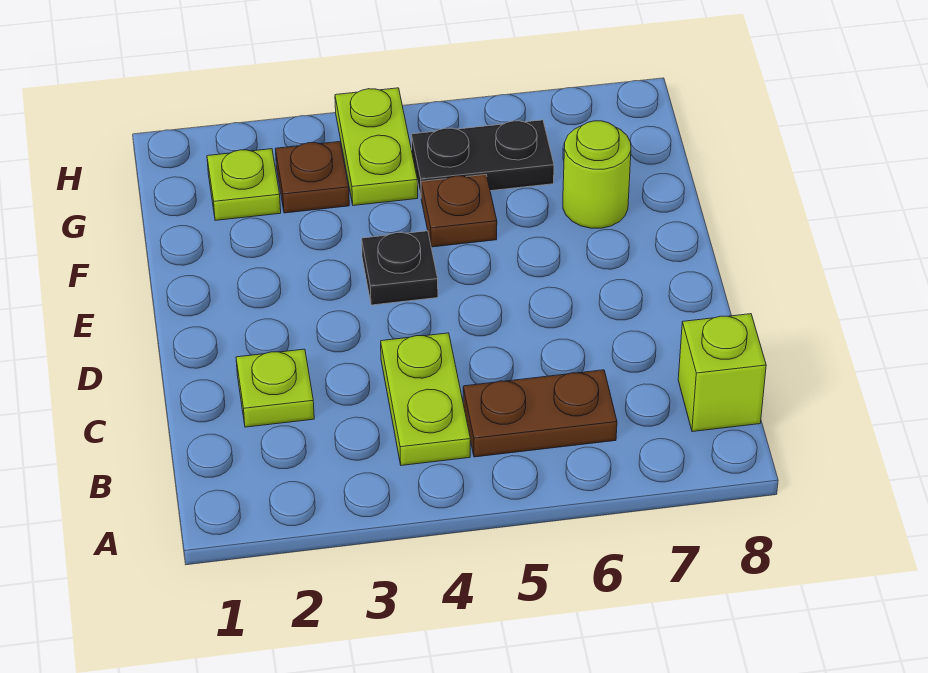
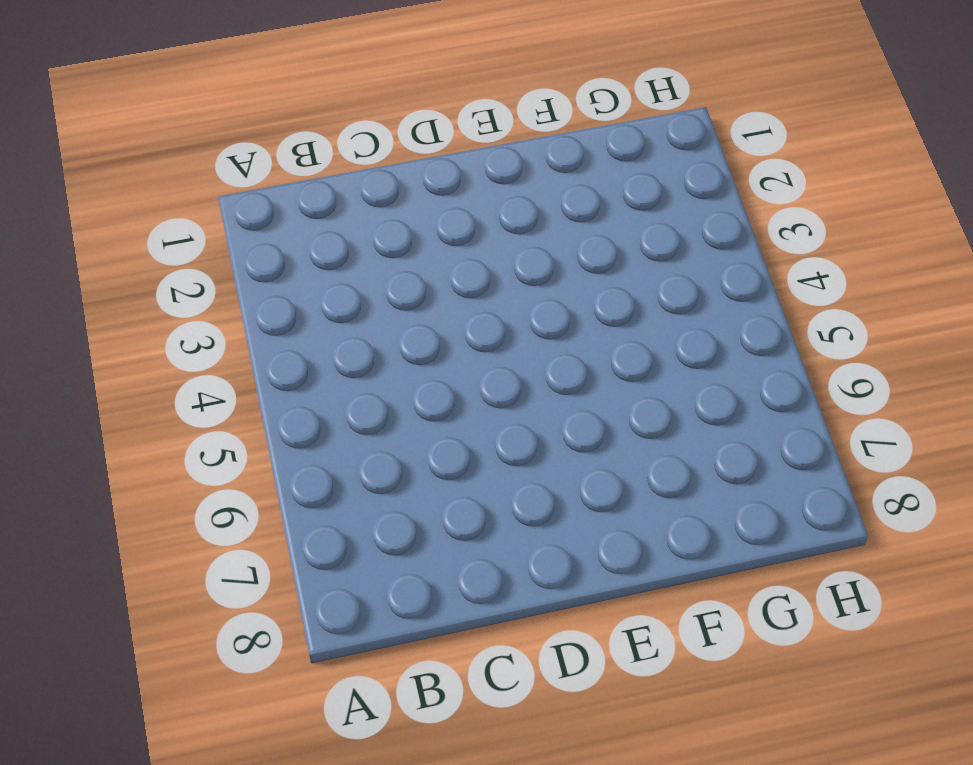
none -> lime 1x2 plate [381,333,470,465]
none -> brown 1x2 plate [463,370,617,457]

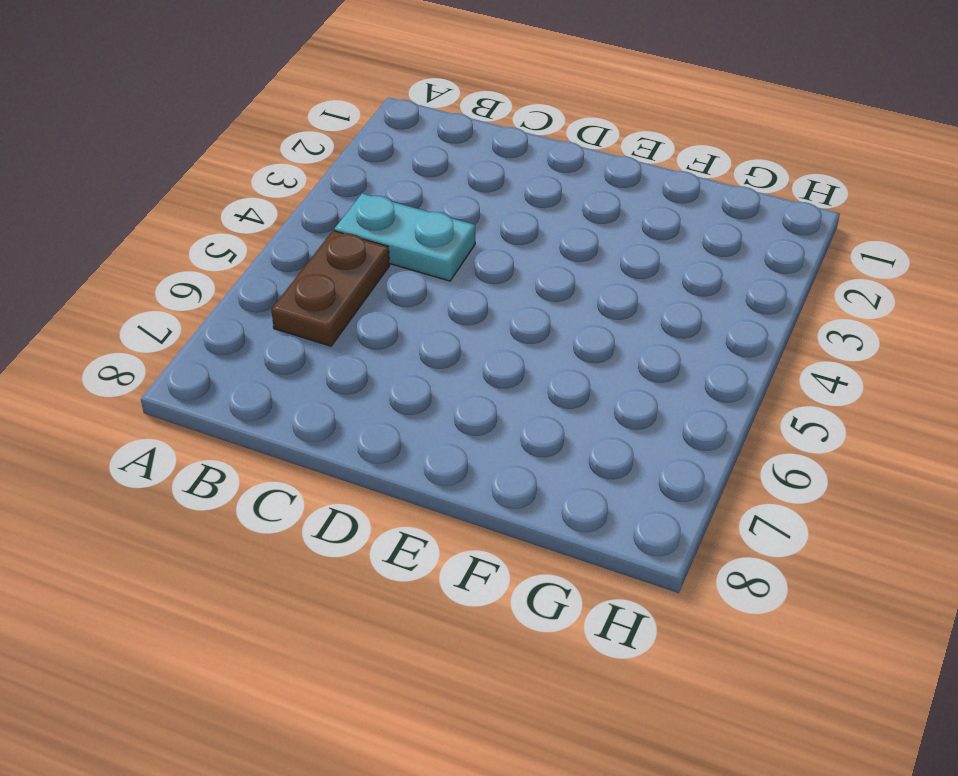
cyan 1x2 plate [334,193,475,281] -> lime 1x2 plate [381,333,470,465]
none -> lime 1x1 brick [678,314,766,432]
none -> lime 1x1 plate [236,349,314,427]

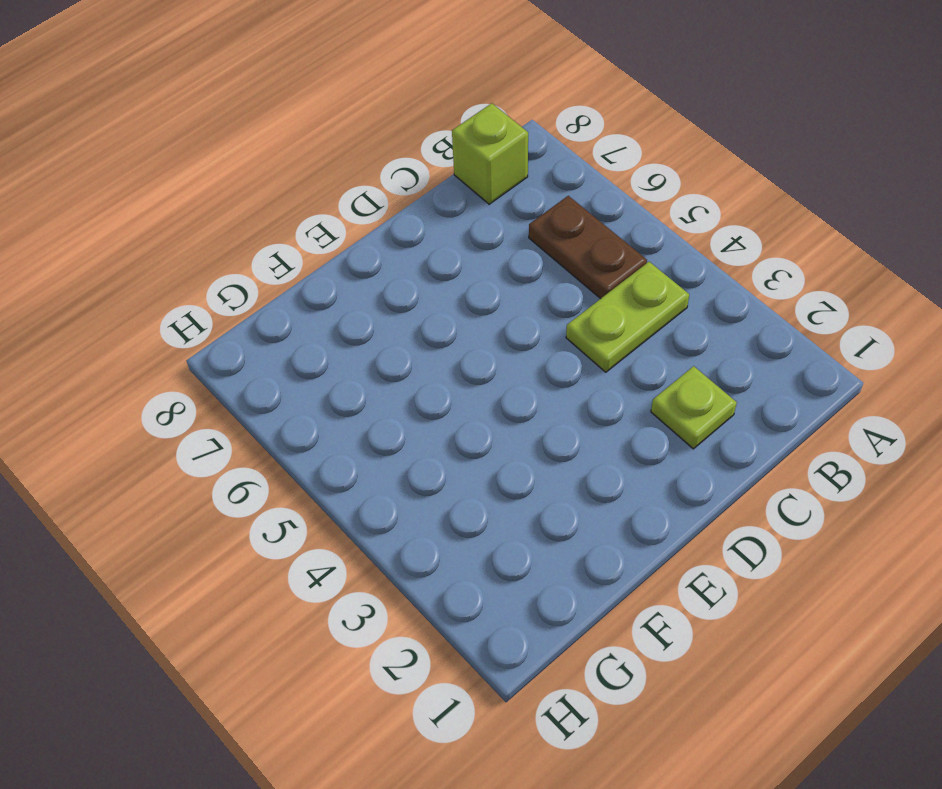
none -> black 1x1 plate [362,231,438,305]
none -> brown 1x1 plate [421,175,497,247]

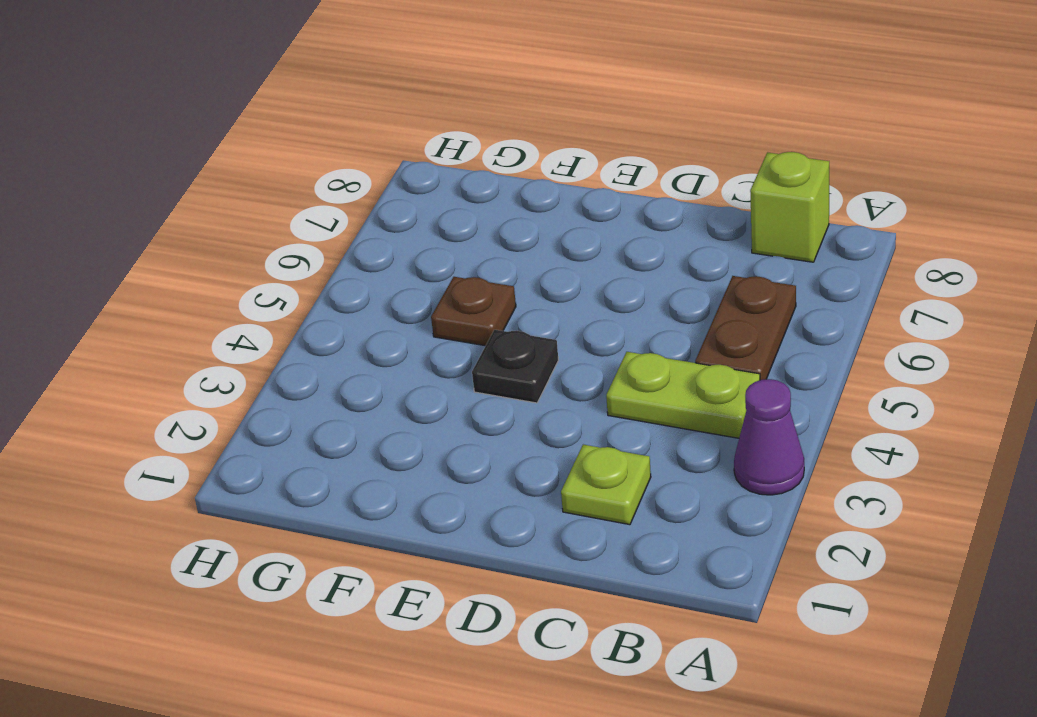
purple 1x1 cone [734,379,804,495] -> none
none -> lime 1x1 round brick [563,121,631,228]
none -> lime 1x1 plate [207,149,281,220]

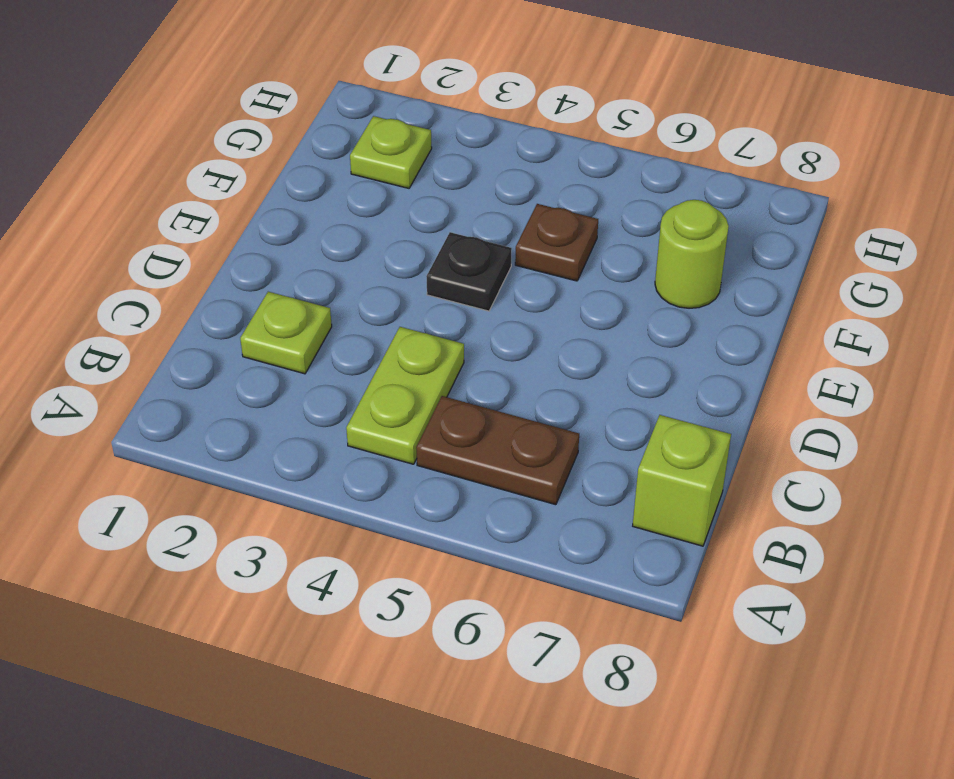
none -> brown 1x1 plate [276,142,349,213]
none -> lime 1x2 plate [335,88,418,206]

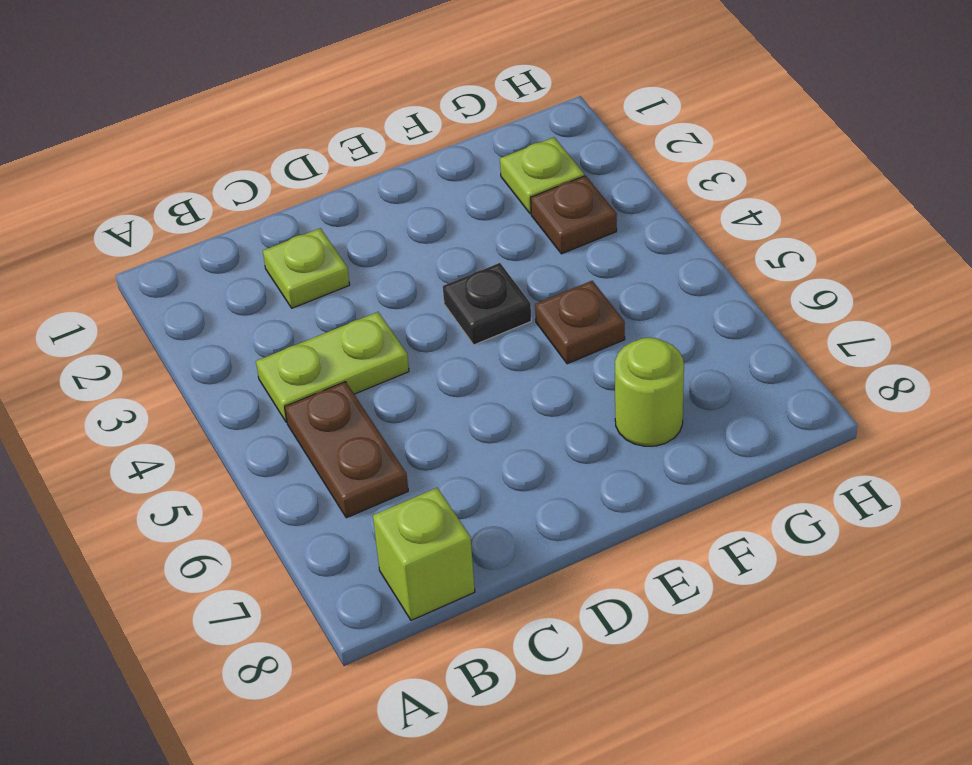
none -> lime 1x2 plate [335,88,418,206]
none -> black 1x2 plate [411,120,554,196]

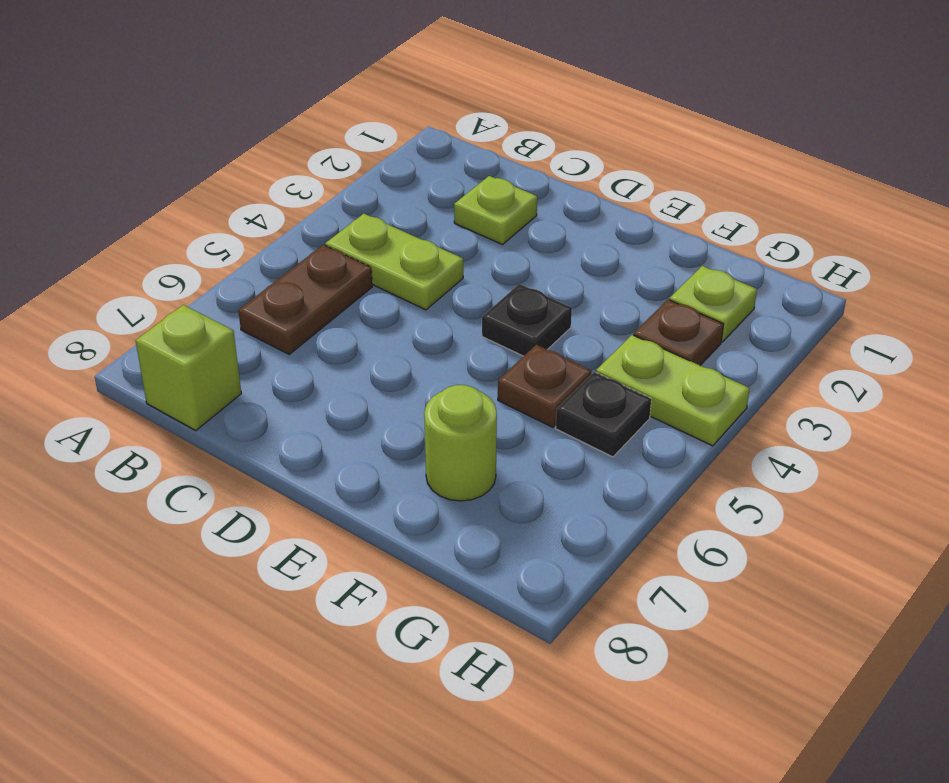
black 1x1 plate [556,372,651,457] -> black 1x2 plate [411,120,554,196]

